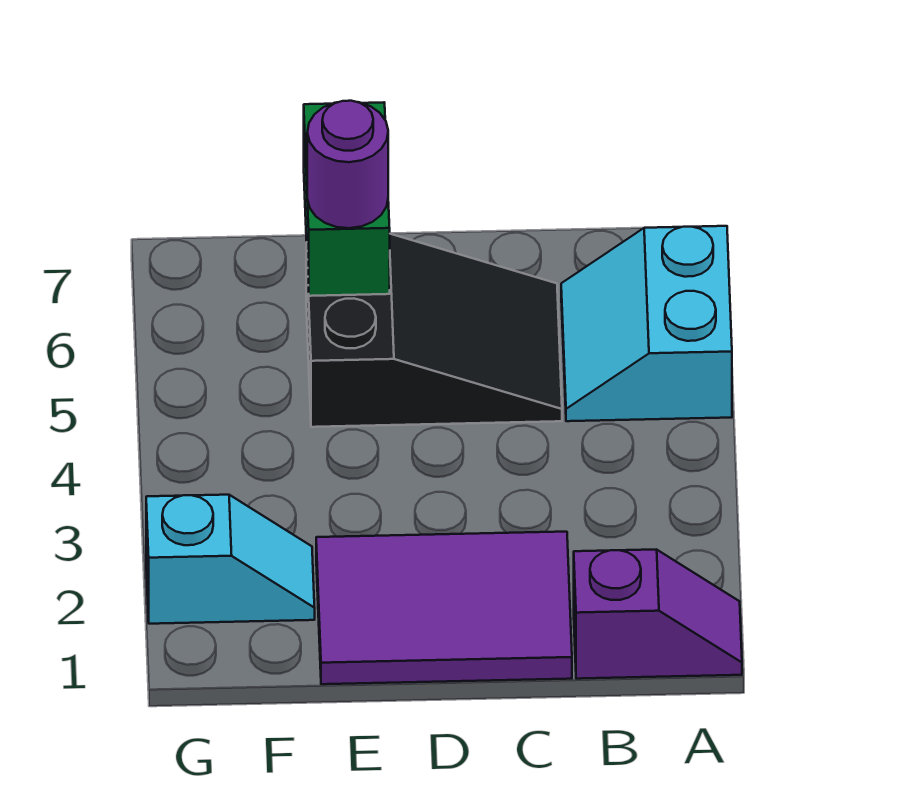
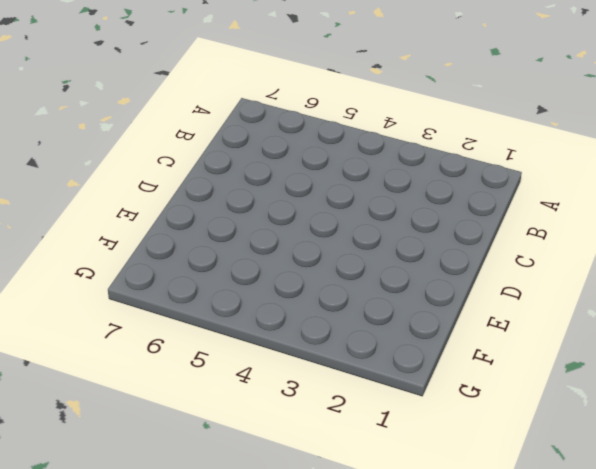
none -> purple 1x2 slope [574,549,742,679]
none -> cyan 2x2 slope [561,226,732,421]

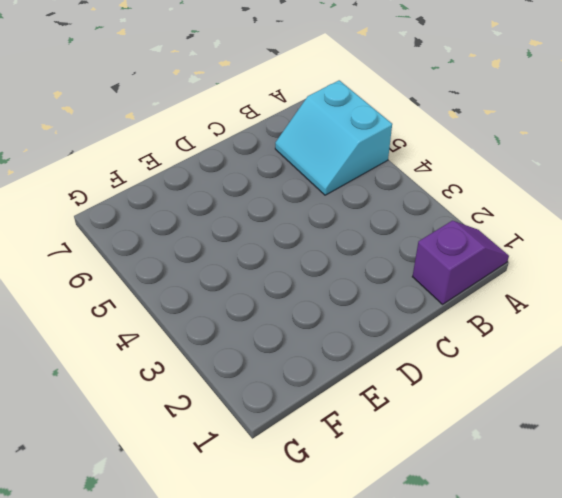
none -> purple 2x3 tile [316,532,572,684]
none -> black 2x3 slope [306,234,562,427]

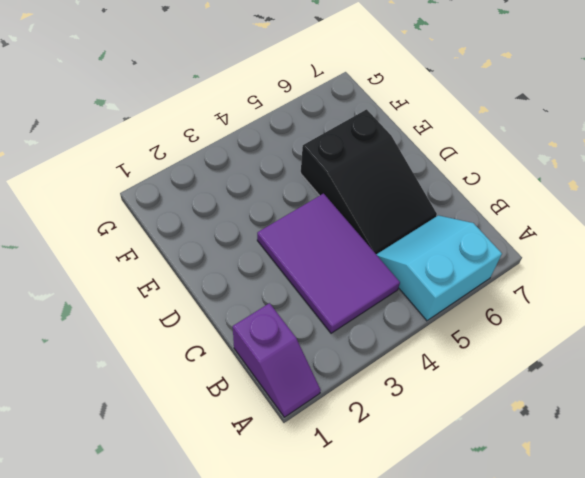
purple 2x3 tile [257,194,400,333] -> purple 2x3 tile moved to [316,532,572,684]
none -> cyan 1x2 slope [146,495,315,624]
none -> green 1x2 brick [304,102,390,296]

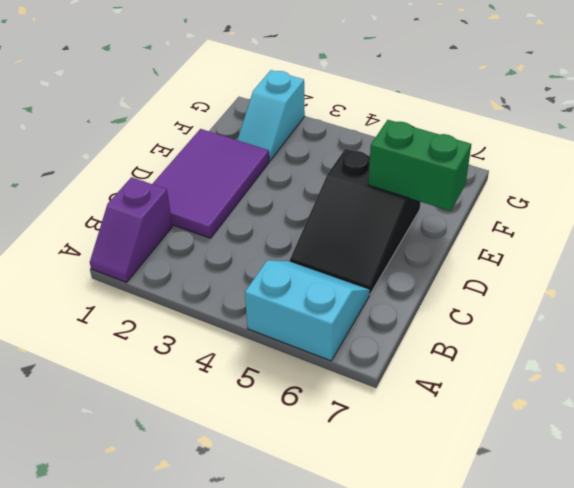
none -> purple 1x1 round brick [307,101,388,228]

